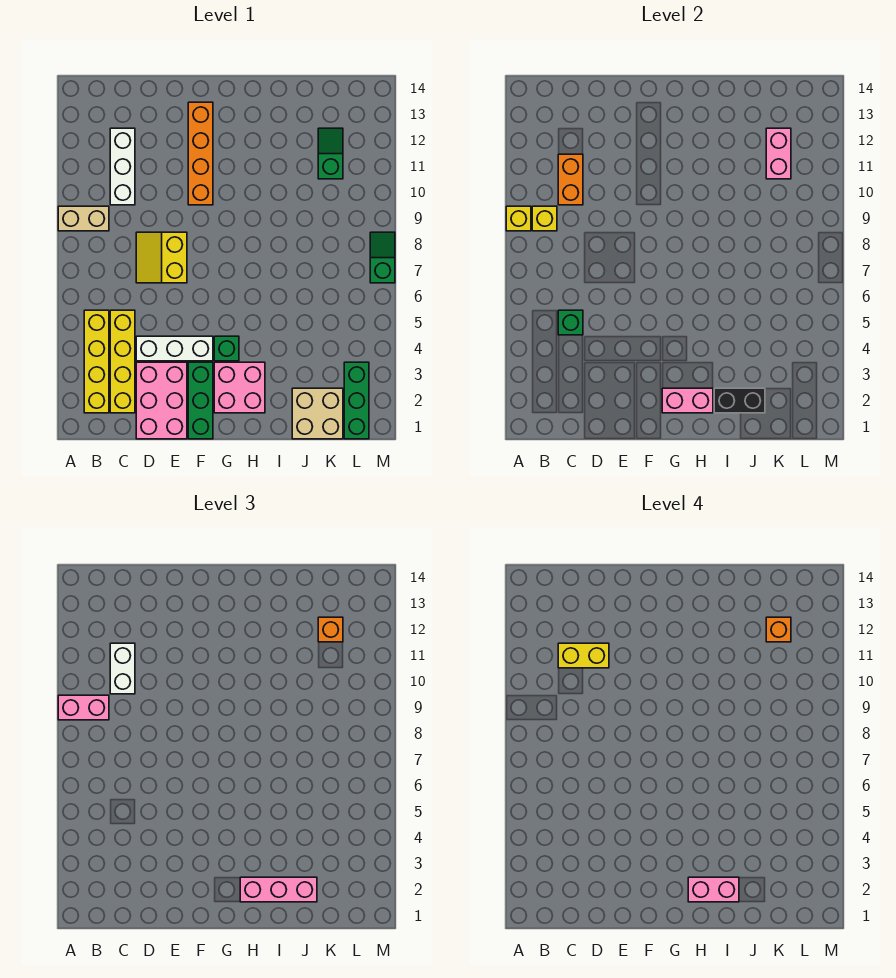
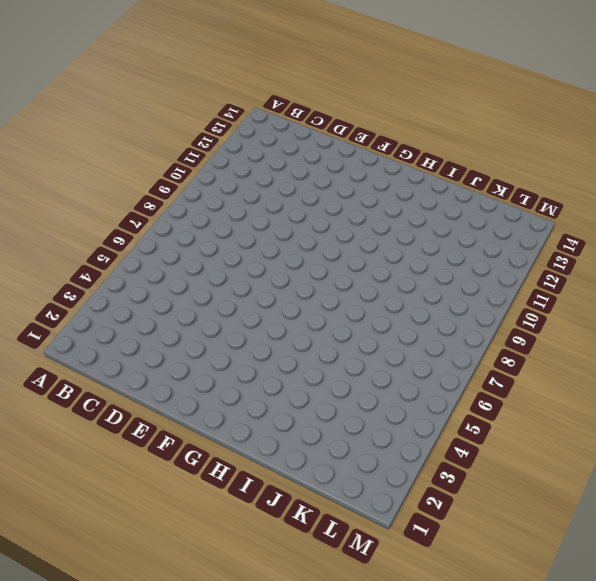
none -> tan 1x2 brick [58,206,109,231]
none -> yellow 1x4 brick [84,310,109,413]
none -> yellow 1x4 brick [110,310,135,413]

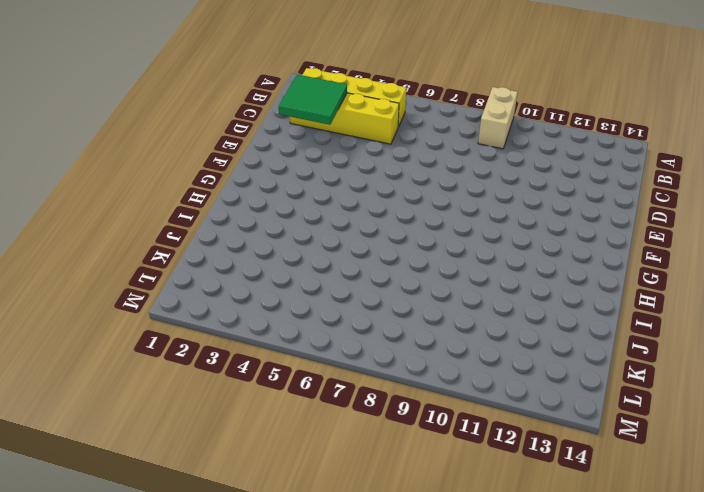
green 2x2 tile [279,75,347,125] -> none
none -> white 1x3 brick [110,128,135,205]
none -> pink 2x3 brick [136,362,187,439]
none -> white 1x3 brick [136,336,213,361]

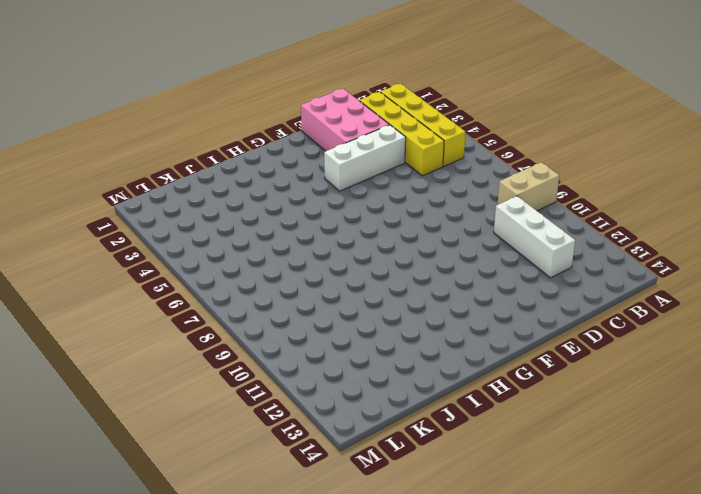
none -> yellow 2x2 slope [136,232,187,283]
none -> green 1x3 brick [188,362,213,439]
none -> orange 1x4 brick [188,102,213,205]

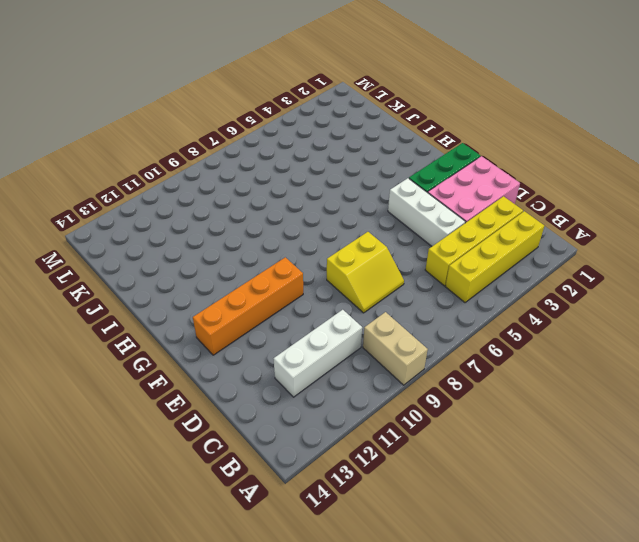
none -> pink 2x2 brick [214,362,265,413]
none -> green 1x1 brick [214,336,239,361]
none -> tan 2x2 brick [292,388,343,439]

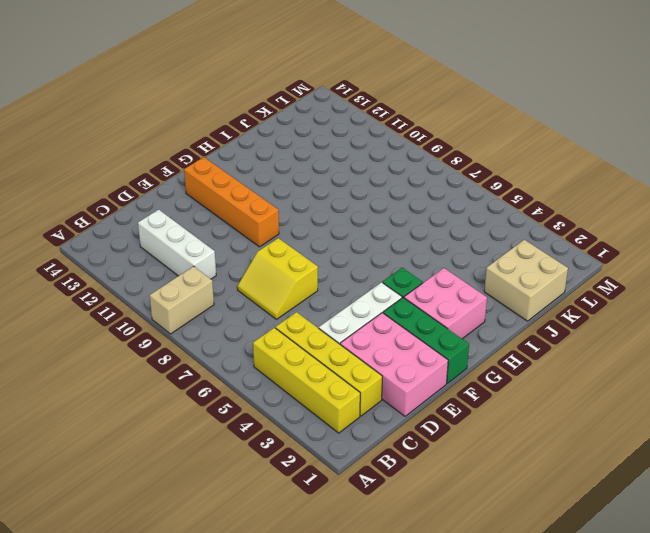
none -> green 1x2 slope [318,128,343,179]
none -> green 1x3 brick [344,362,369,439]
none -> green 1x2 slope [370,232,395,283]

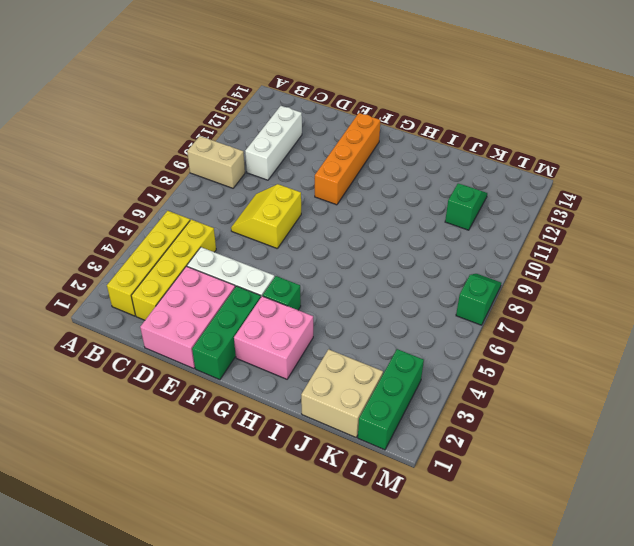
none -> yellow 1x1 brick [506,206,531,231]
none -> yellow 1x1 brick [532,206,557,231]
none -> green 1x1 brick [558,310,583,335]

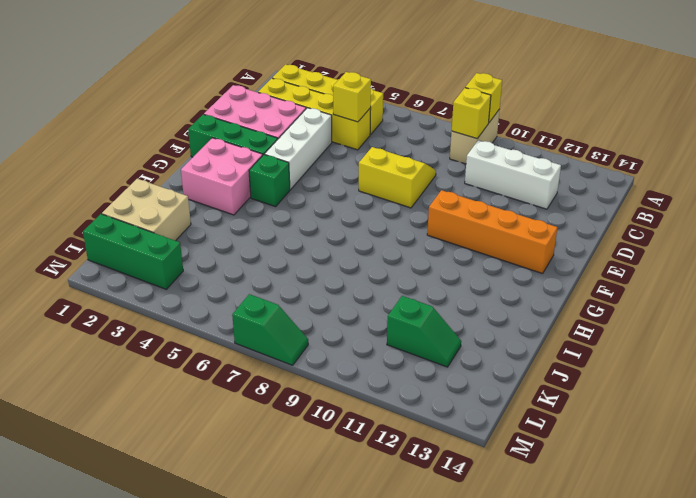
yellow 1x1 brick [333,72,371,122] -> green 1x1 brick [558,310,583,335]
none -> orange 1x2 brick [558,154,583,205]
none -> pink 1x2 brick [662,388,713,413]
none -> black 1x2 brick [714,388,765,413]

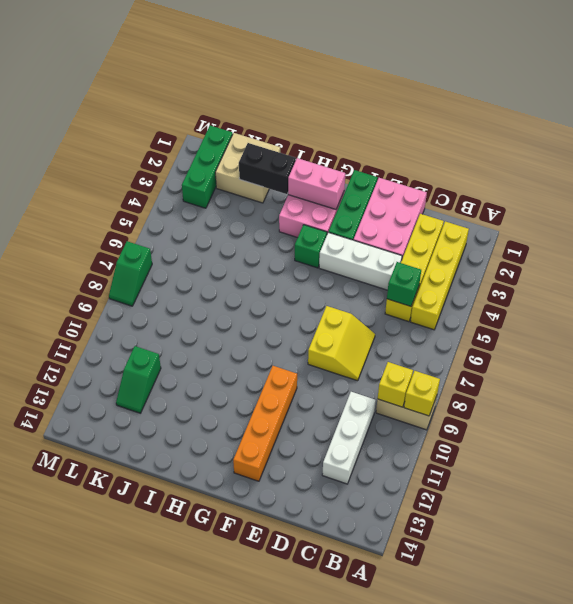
none -> orange 1x2 brick [558,154,583,205]
none -> pink 1x2 brick [766,128,791,179]
none -> pink 1x2 brick [58,695,109,720]

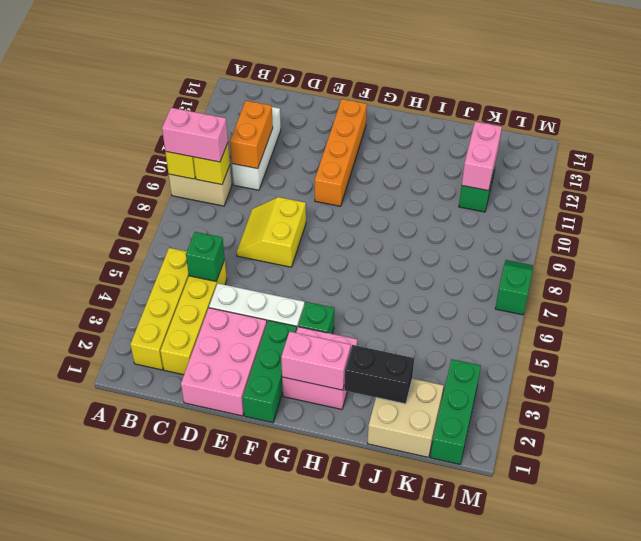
none -> white 1x2 brick [110,643,135,694]
none -> pink 1x3 brick [240,877,317,902]
none -> orange 1x1 brick [318,617,343,642]

